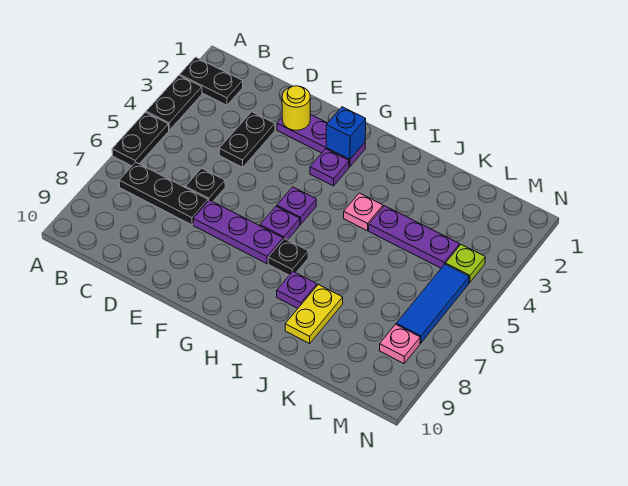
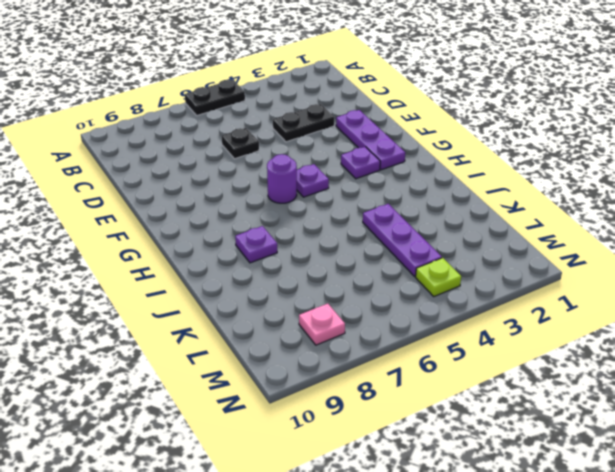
purple 1x1 round brick [267,154,297,203] -> purple 1x1 plate [260,206,300,240]
none -> black 1x2 plate [180,57,243,105]
none -> black 1x2 plate [146,75,202,130]
none -> black 1x3 plate [119,162,208,225]

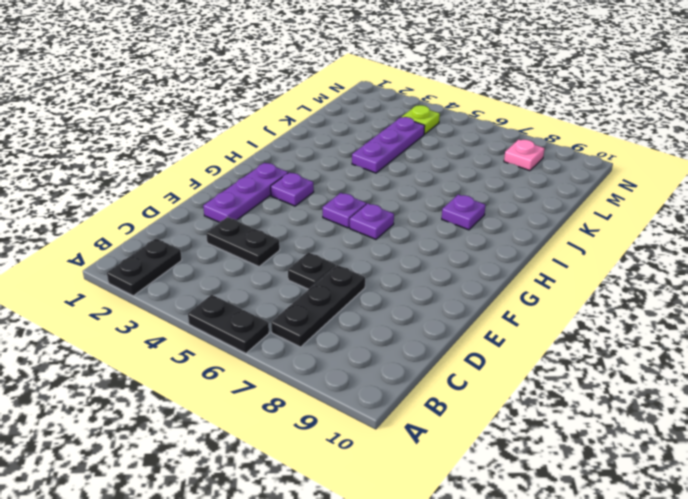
none -> black 1x2 plate [146,75,202,130]
none -> purple 1x3 plate [193,200,283,264]
none -> black 1x1 plate [268,239,308,275]

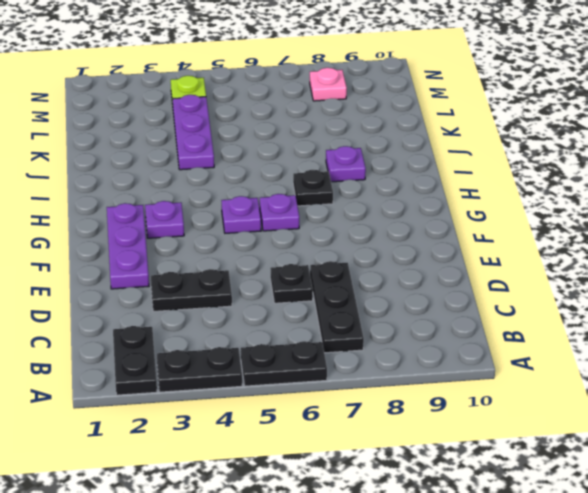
none -> purple 1x3 plate [193,200,283,264]
none -> pink 1x1 plate [344,193,383,231]
none -> yellow 1x2 plate [285,284,343,344]

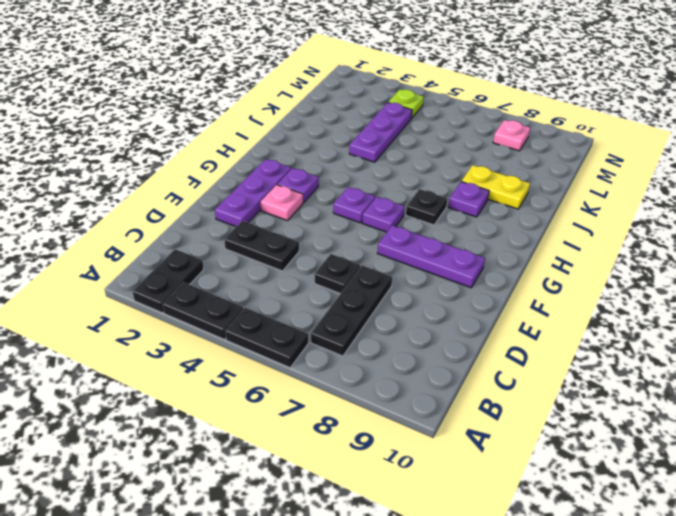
pink 1x1 plate [261,185,303,221] -> pink 1x1 plate moved to [344,193,383,231]
purple 1x3 plate [378,225,485,288] -> purple 1x3 plate turned to [193,200,283,264]
none -> blue 1x3 tile [396,264,469,343]
none -> yellow 1x1 round brick [282,86,310,130]
none -> blue 1x1 brick [326,107,366,159]

